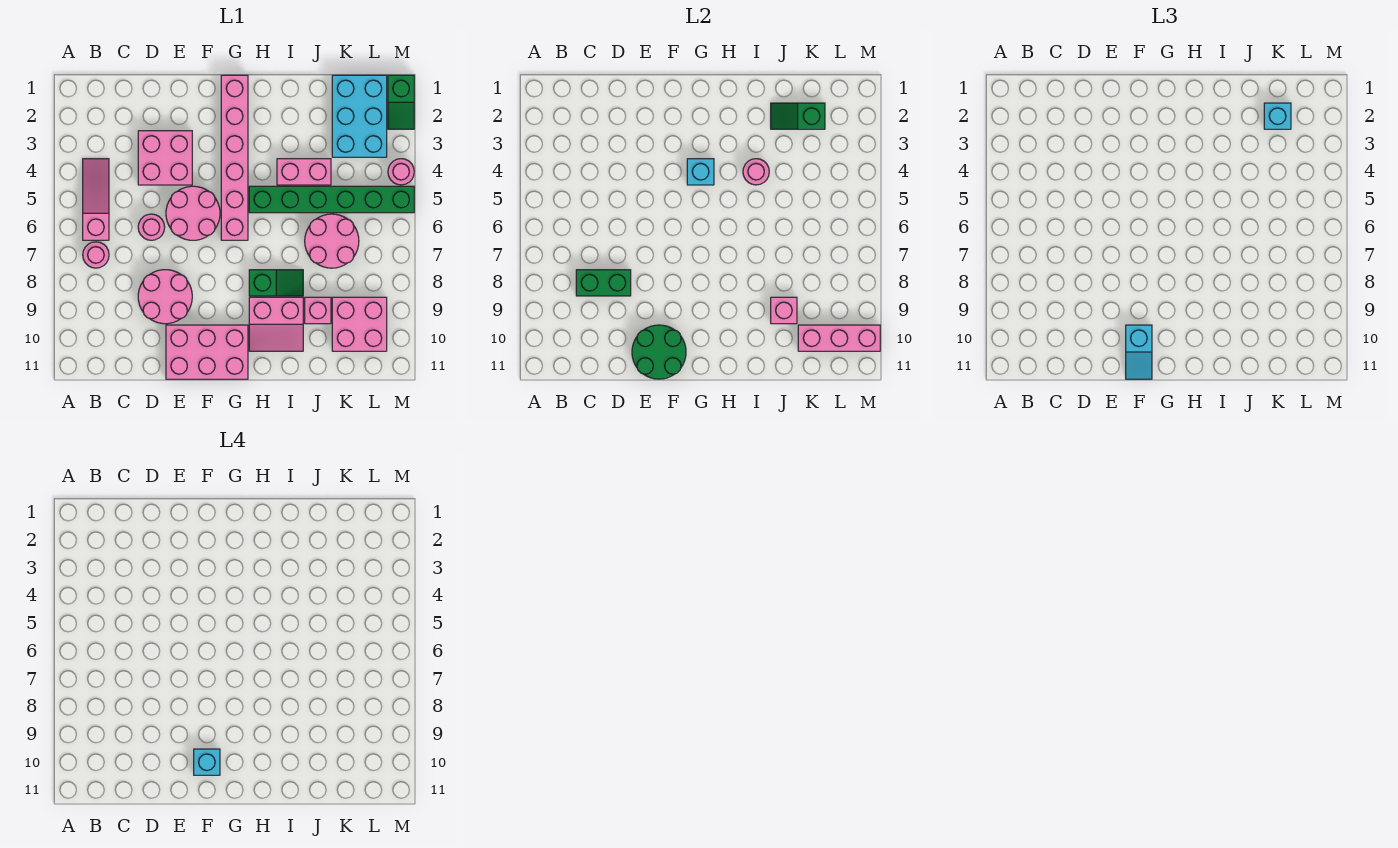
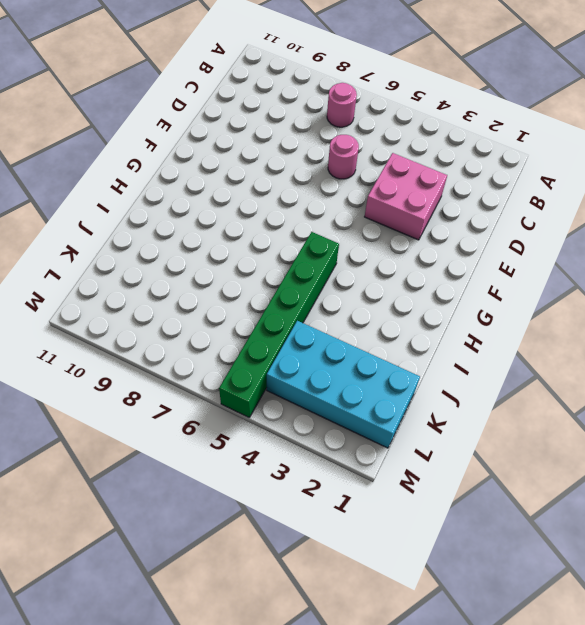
cyan 2x4 brick [267,321,420,448] -> cyan 2x3 brick [332,75,387,157]
none -> pink 1x3 slope [83,159,109,240]
none -> pink 2x2 round brick [138,270,192,324]
none -> pink 2x2 round brick [166,186,220,240]

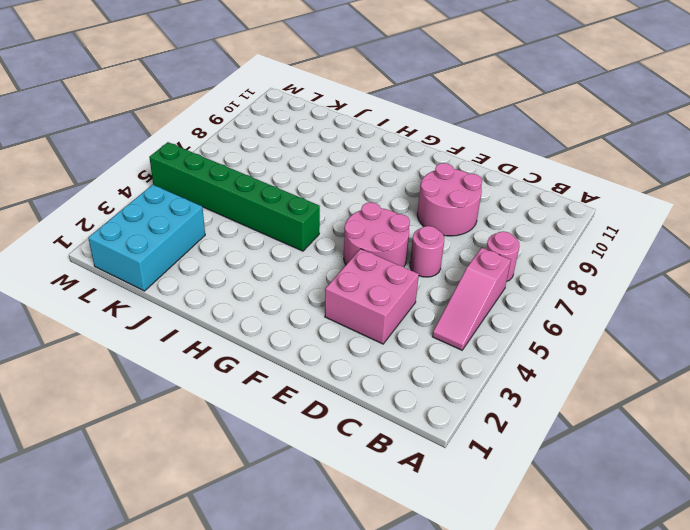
none -> pink 2x3 brick [166,325,248,379]
none -> pink 1x6 brick [221,75,248,240]
none -> green 1x2 slope [249,270,303,296]

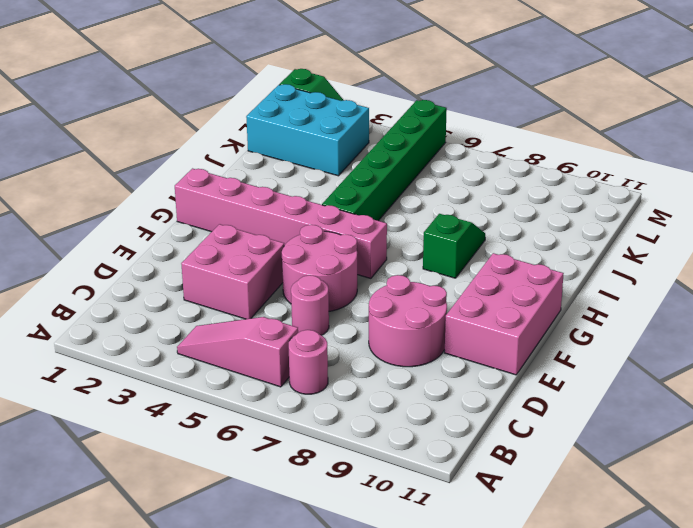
none -> pink 2x2 slope [249,297,303,351]
none -> pink 1x2 brick [277,159,331,185]
none -> pink 2x2 round brick [305,214,359,268]

